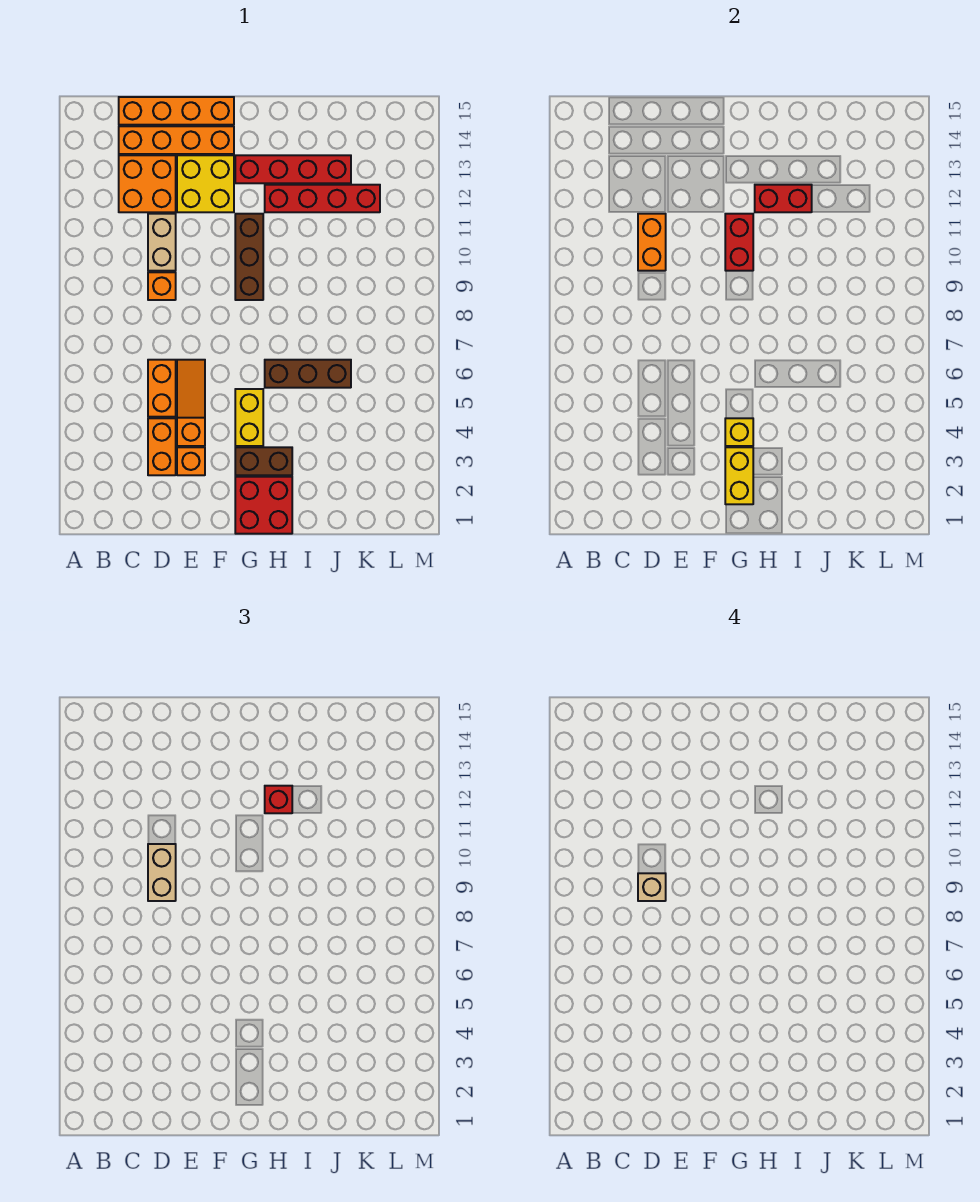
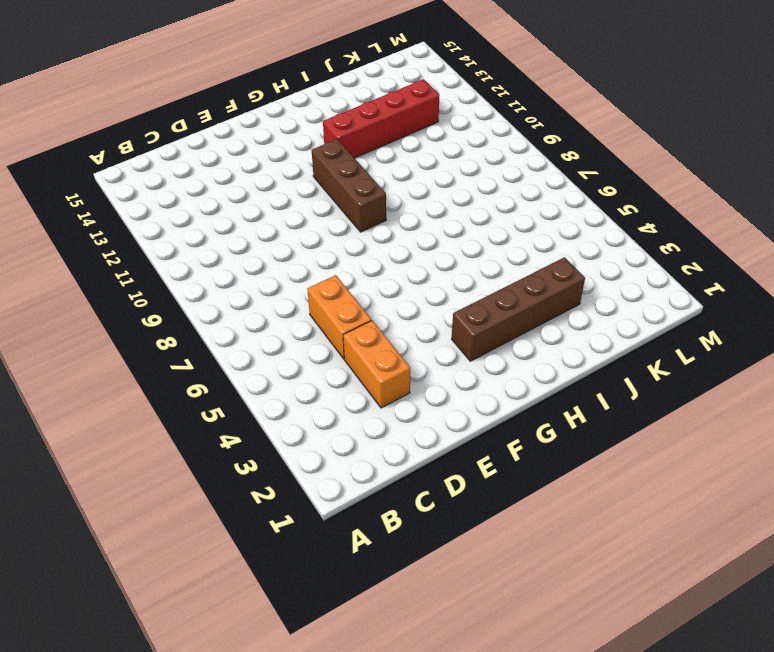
brown 1x4 brick [452,257,585,361] -> brown 1x2 brick [235,447,292,475]
none -> orange 2x2 brick [119,155,176,212]
none -> orange 1x4 brick [119,126,234,154]
none -> orange 1x4 brick [119,97,234,125]

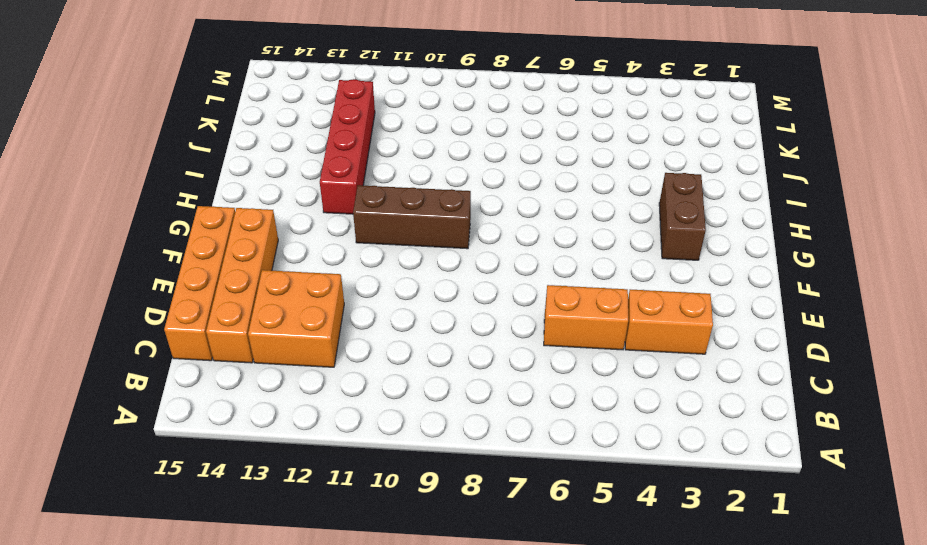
none -> orange 1x1 brick [148,272,176,300]
none -> tan 1x2 brick [148,214,176,271]
none -> orange 1x1 brick [177,447,205,475]

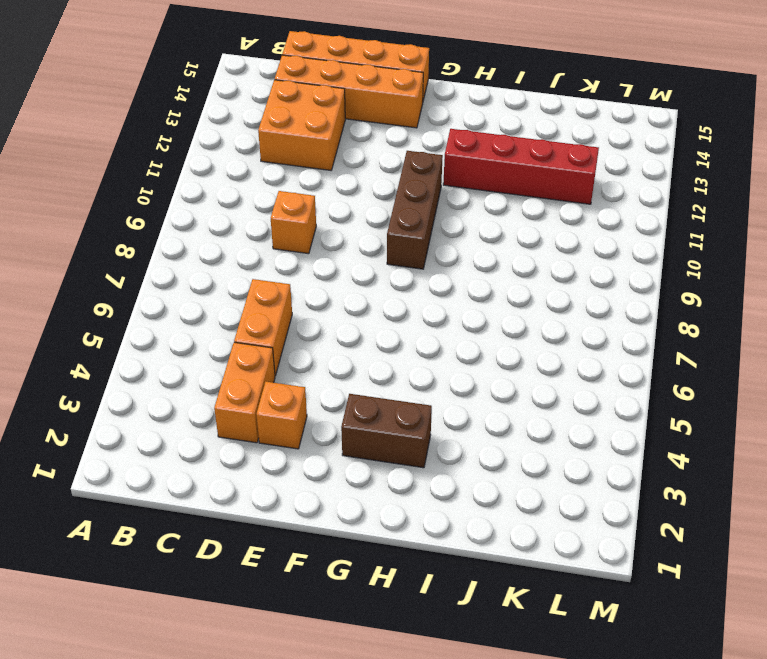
none -> tan 1x2 brick [148,214,176,271]
none -> orange 1x3 slope [177,360,205,446]
none -> yellow 2x2 brick [177,155,234,212]

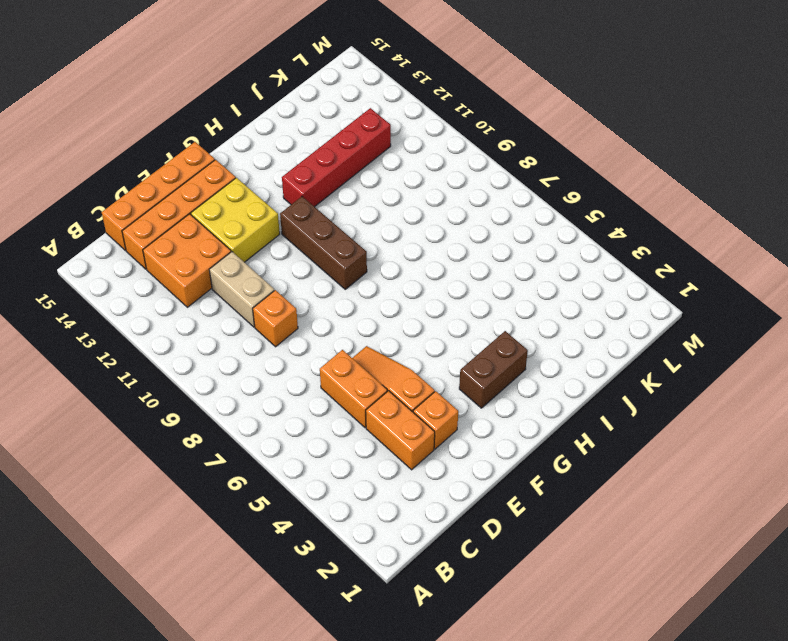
none -> red 2x2 brick [235,477,292,534]
none -> yellow 1x2 brick [235,389,263,446]
none -> red 1x4 brick [235,155,351,183]

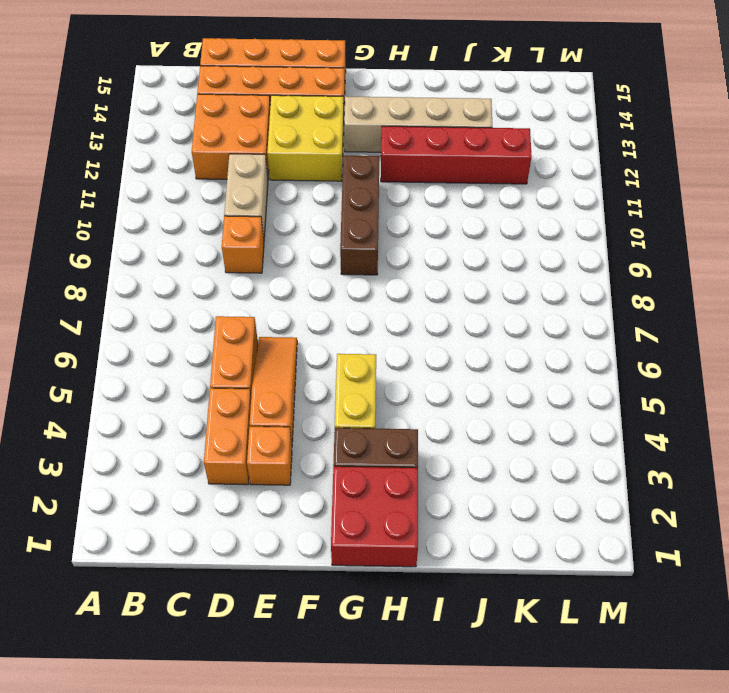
tan 1x4 brick [344,96,492,152] -> red 1x4 brick [235,155,351,183]
none -> brown 1x3 brick [265,360,351,388]
none -> orange 1x2 brick [638,214,666,271]
none -> yellow 1x2 brick [725,447,753,504]

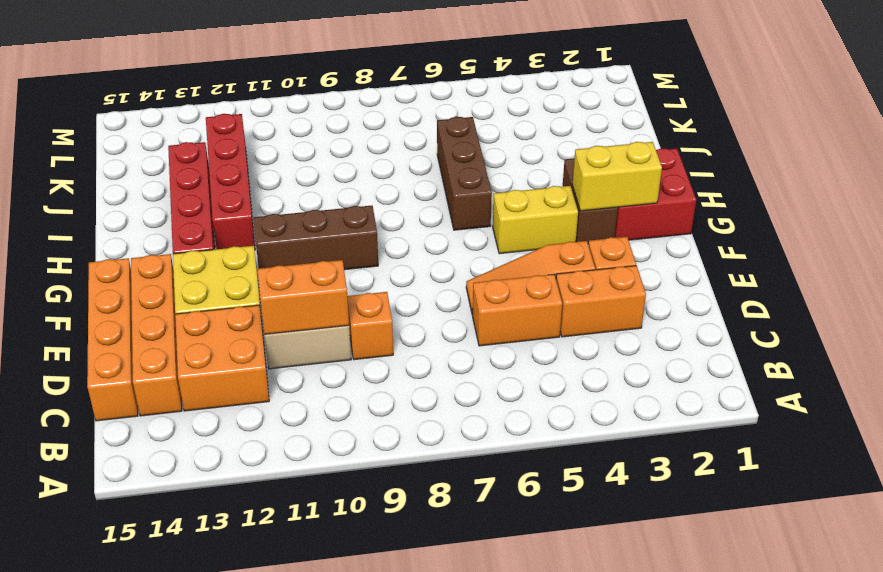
none -> yellow 1x1 brick [725,418,753,446]
none -> red 1x2 brick [725,214,753,271]
none -> red 1x2 brick [755,185,812,212]

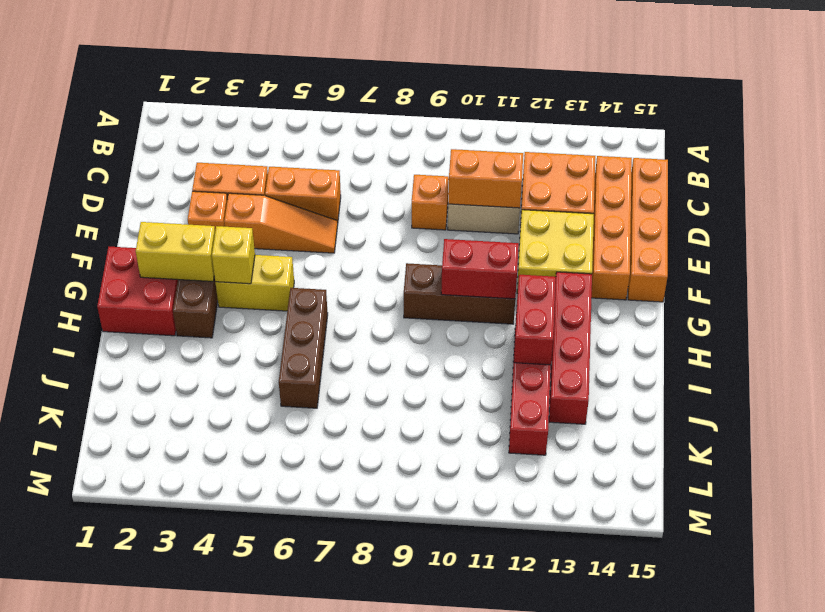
none -> tan 1x2 brick [148,844,176,901]
none -> red 1x1 brick [265,786,292,813]
none -> tan 1x1 brick [638,873,666,901]

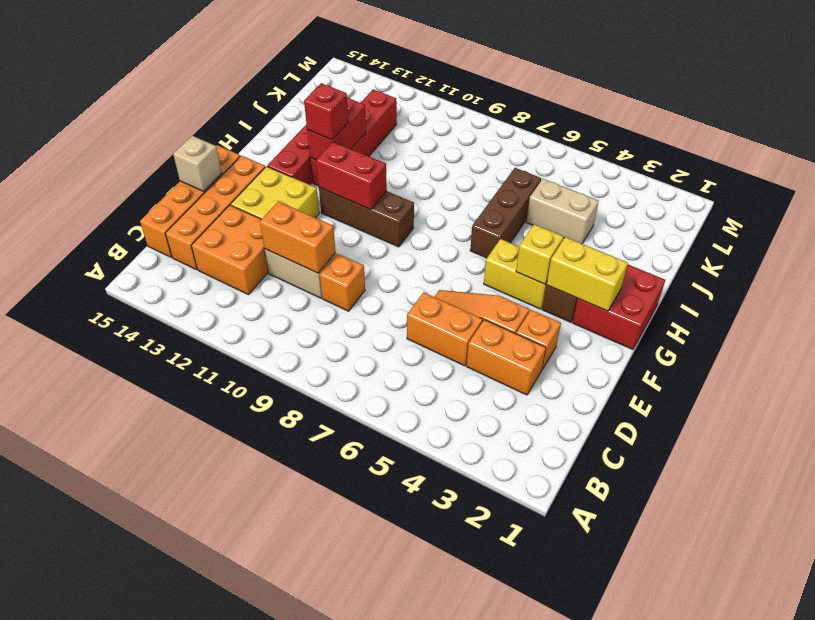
tan 1x1 brick [173,136,222,191] -> tan 1x1 brick moved to [638,873,666,901]
tan 1x2 brick [526,179,599,244] -> tan 1x2 brick moved to [148,844,176,901]

